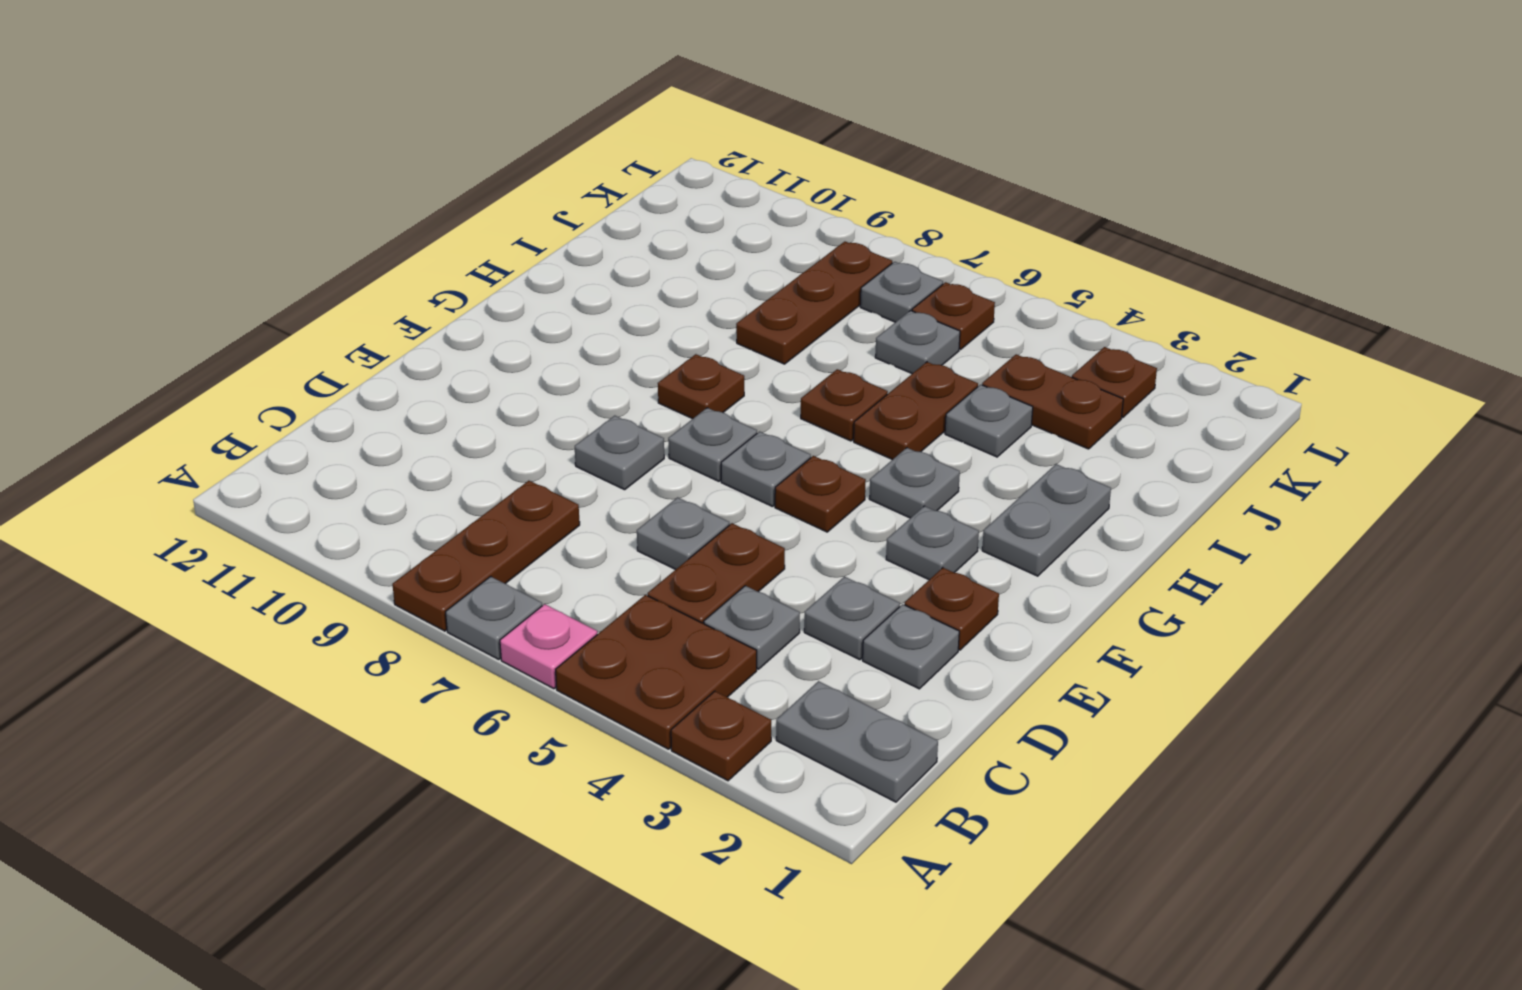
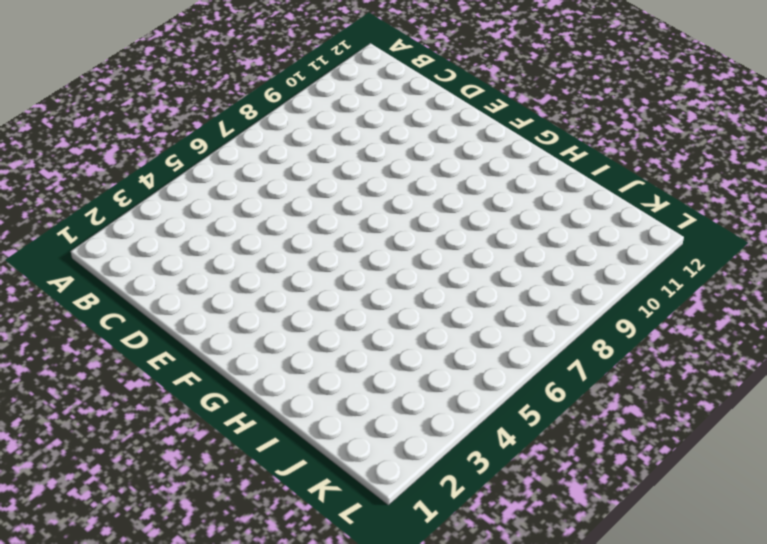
none -> brown 1x1 plate [671,691,771,781]
none -> brown 2x2 plate [556,595,757,749]
none -> pink 1x1 plate [500,604,597,689]

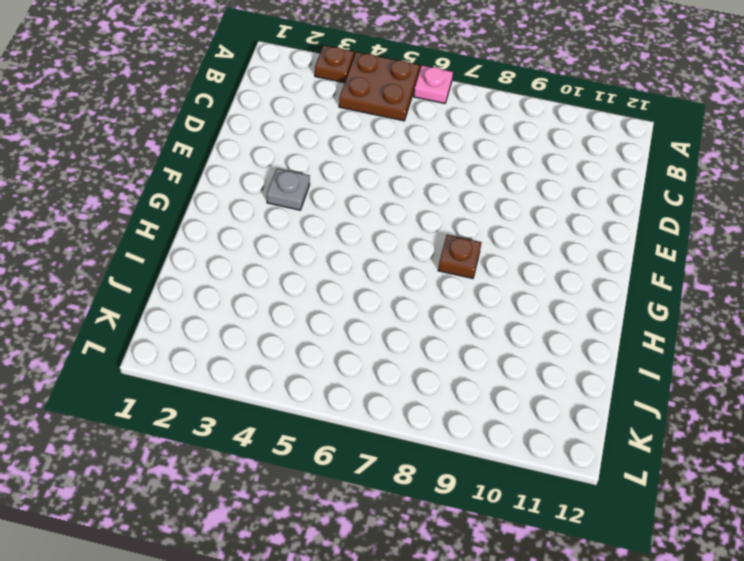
none -> grey 1x1 plate [446,576,542,659]
none -> brown 1x3 plate [392,481,580,631]
none -> grey 1x2 plate [776,681,938,802]

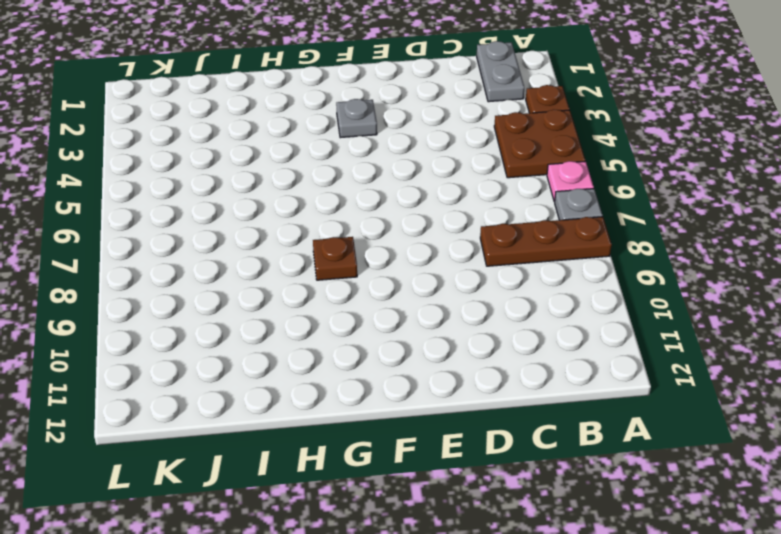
none -> grey 1x1 plate [704,586,800,669]
none -> brown 1x2 plate [648,523,785,624]
none -> grey 1x1 plate [863,604,959,689]

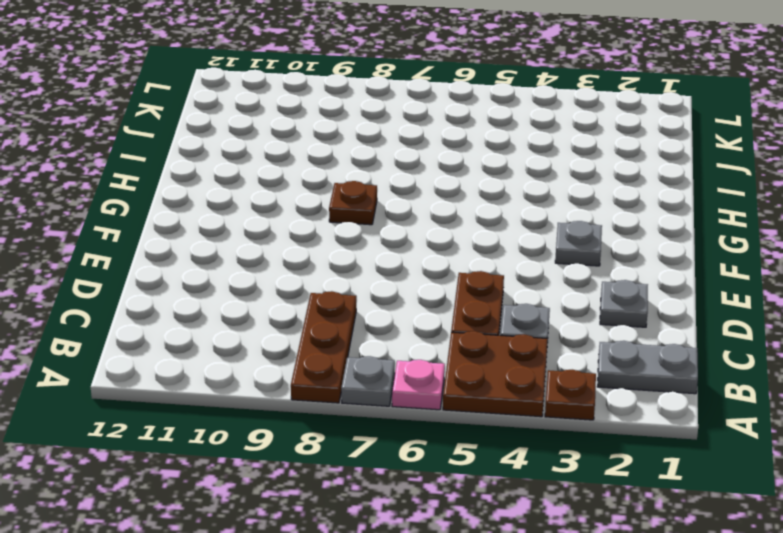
none -> grey 1x1 plate [804,577,900,660]
none -> grey 1x1 plate [637,497,729,570]
none -> brown 1x1 plate [905,568,999,650]

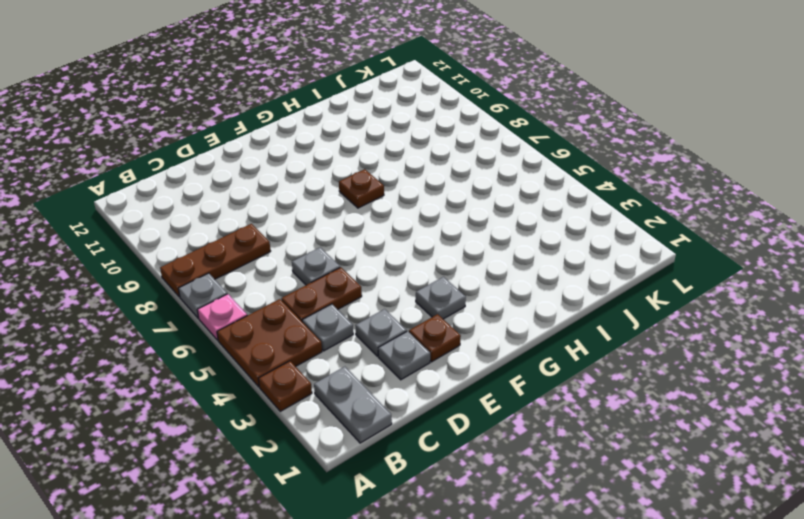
none -> grey 1x1 plate [575,416,664,490]
none -> brown 1x1 plate [775,456,866,532]
none -> grey 1x1 plate [721,432,811,507]

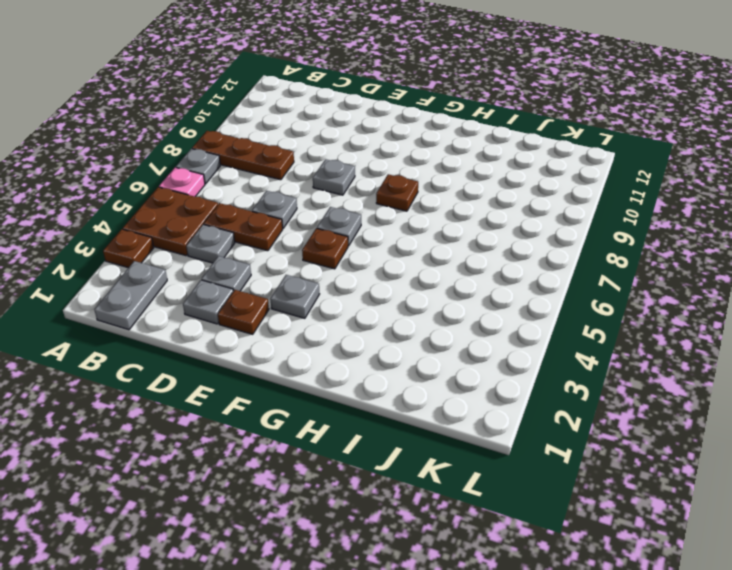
none -> grey 1x1 plate [668,408,757,481]
none -> grey 1x2 plate [982,464,1111,576]
none -> grey 1x1 plate [869,448,960,518]

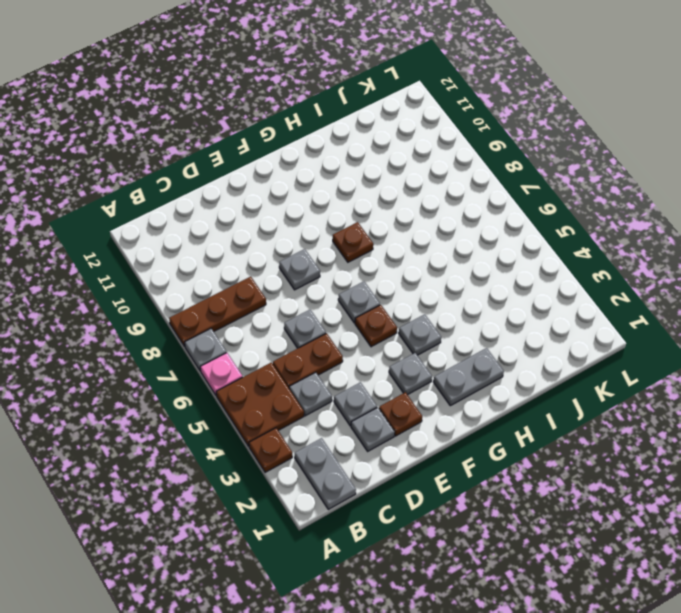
none -> grey 1x1 plate [668,408,757,481]
none -> brown 1x2 plate [854,362,978,460]
none -> brown 1x1 plate [801,369,888,441]

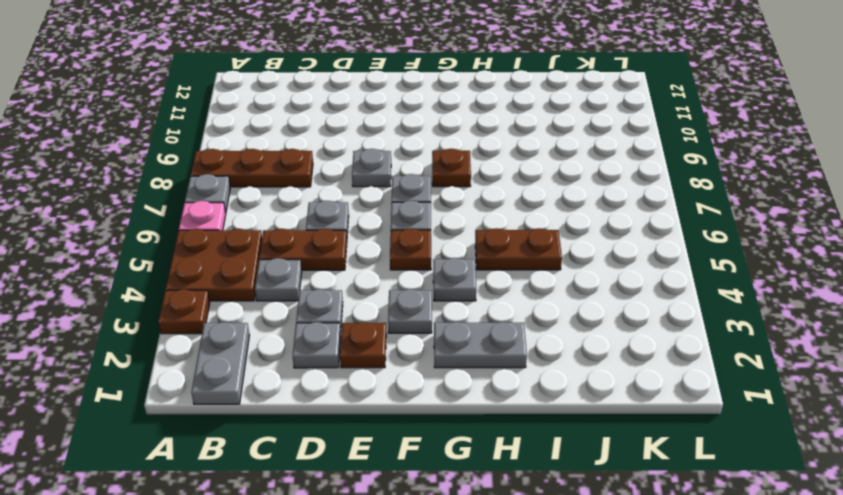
none -> brown 1x1 plate [801,369,888,441]
none -> grey 1x1 plate [945,385,1033,457]
none -> brown 1x3 plate [736,242,892,364]

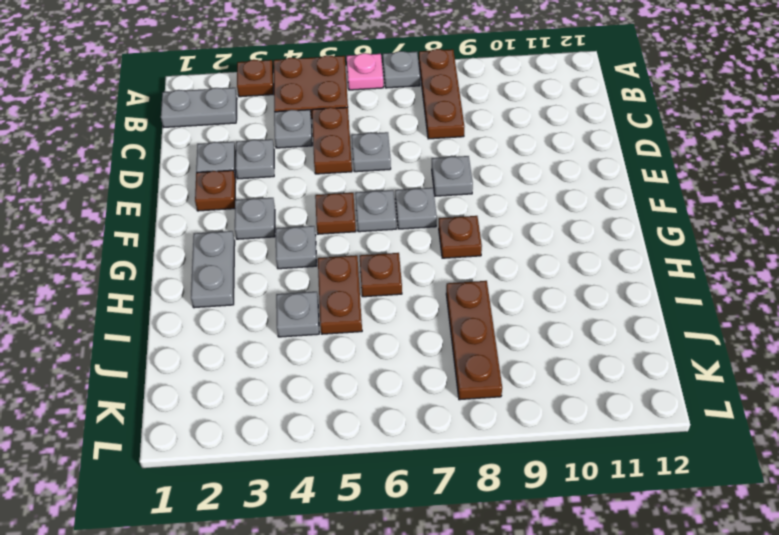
none -> brown 1x2 plate [982,354,1123,449]
none -> grey 1x1 plate [875,311,960,374]
none -> brown 1x1 plate [1072,347,1157,417]

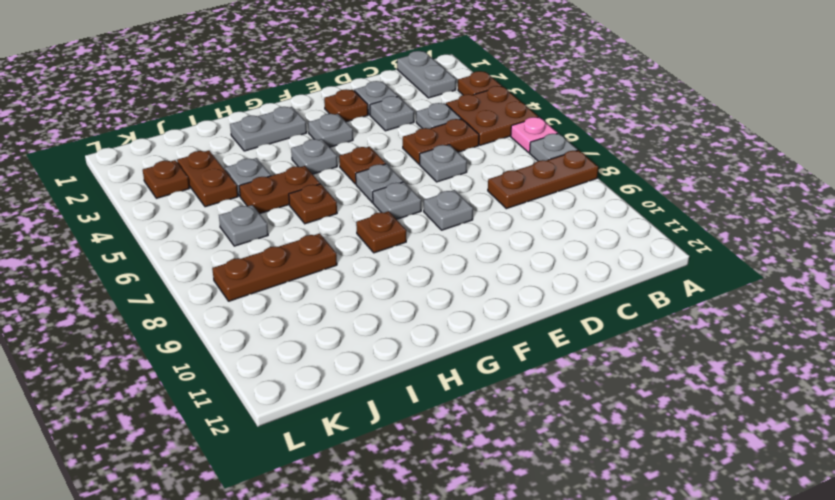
none -> brown 1x1 plate [912,282,995,349]
none -> grey 1x1 plate [860,262,943,322]

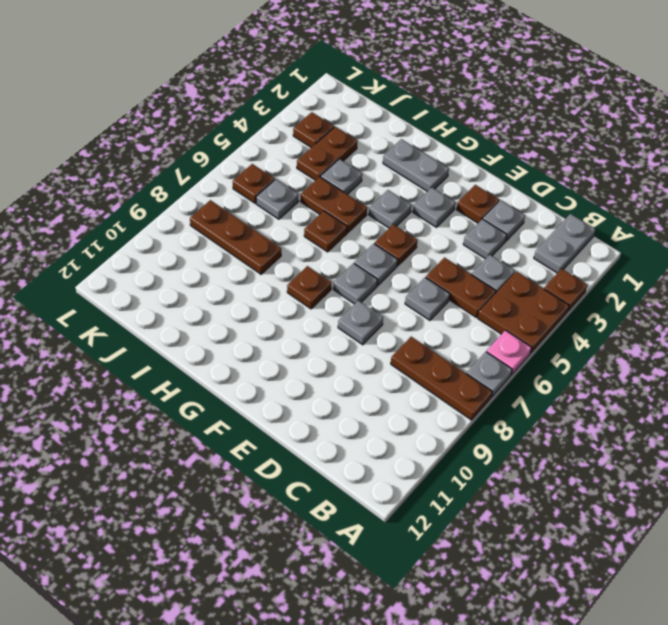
none -> grey 1x1 plate [860,262,943,322]

